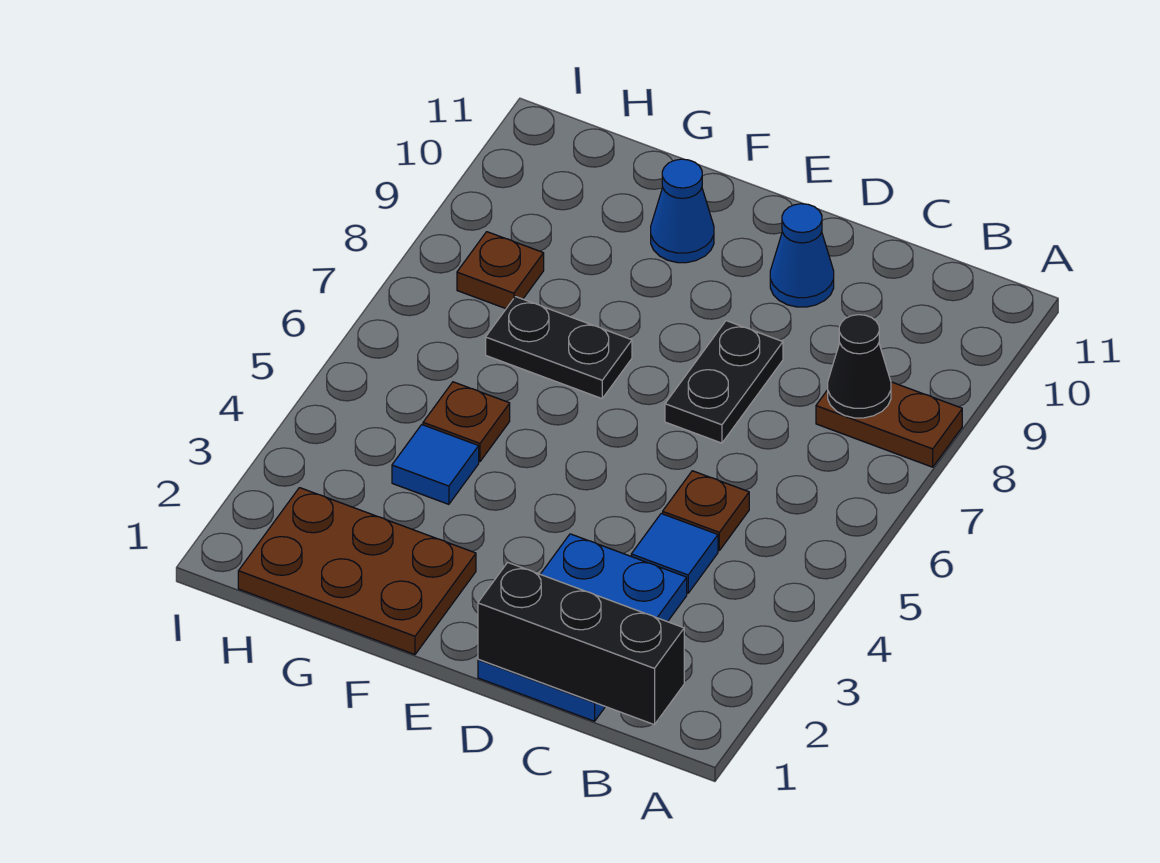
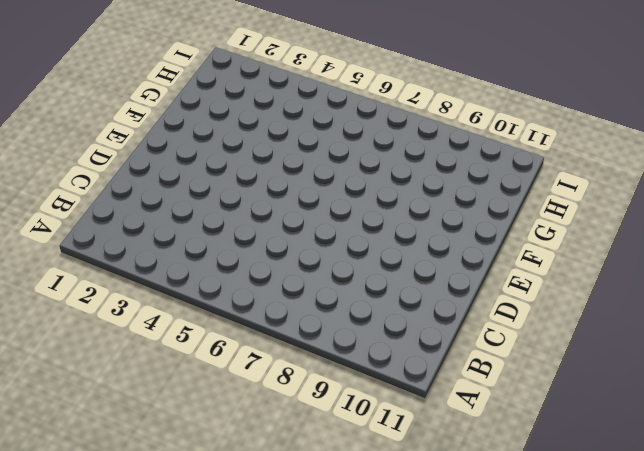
none -> brown 1x2 plate [816,382,962,467]
none -> blue 2x3 plate [478,534,687,721]
none -> blue 1x1 tile [631,514,718,593]

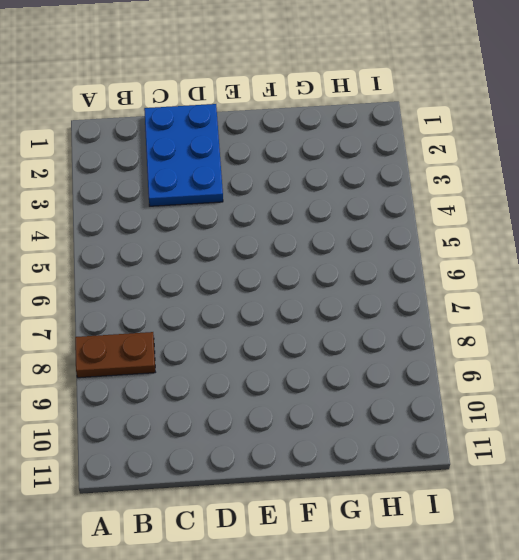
none -> blue 1x1 tile [631,514,718,593]
none -> brown 1x1 plate [663,471,749,550]
none -> black 1x2 plate [665,321,783,443]

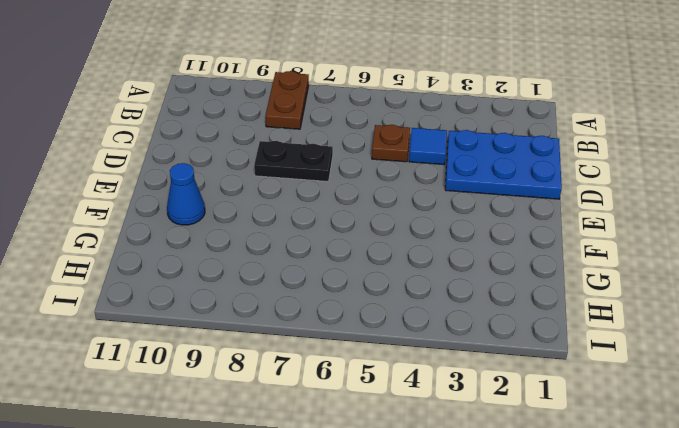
none -> blue 1x1 cone [770,204,834,307]
none -> brown 2x3 plate [238,488,476,655]
none -> black 1x2 plate [486,297,632,398]

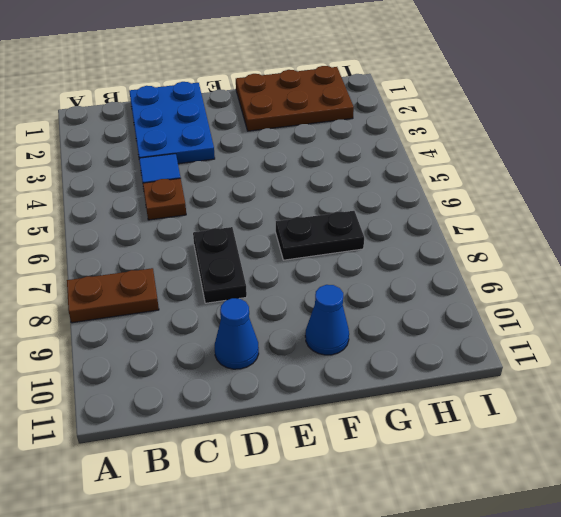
none -> blue 1x1 tile [392,425,479,504]
none -> brown 1x1 plate [423,382,510,462]
none -> brown 1x1 plate [457,232,544,309]

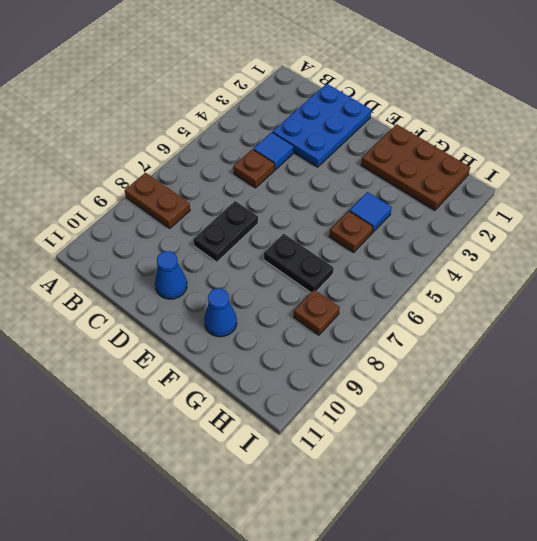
none -> black 1x3 brick [478,562,684,725]
none -> black 1x1 cone [828,315,891,418]

